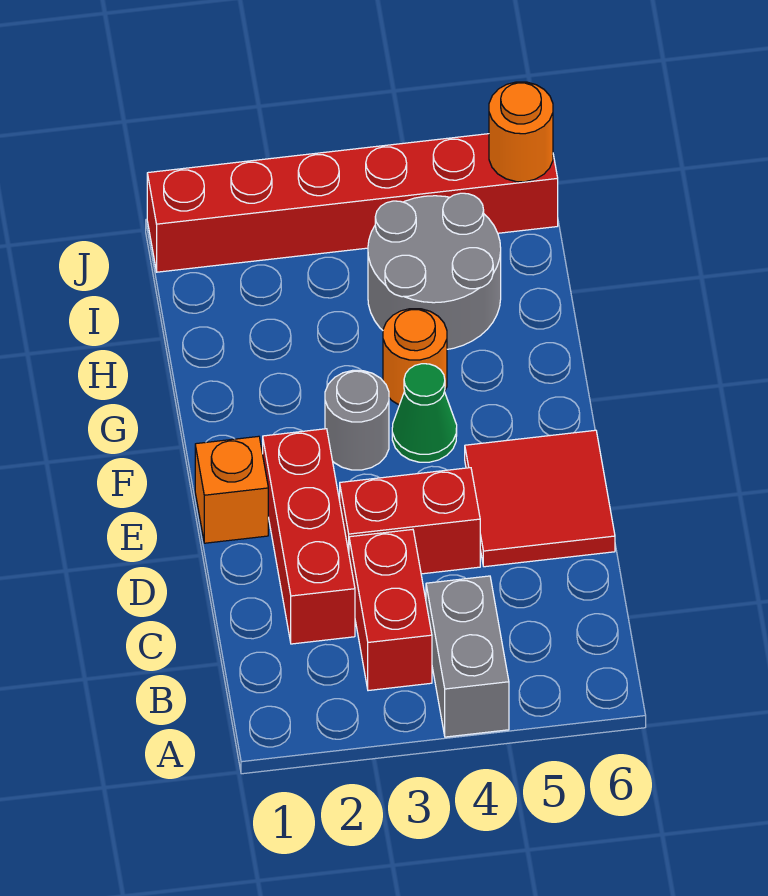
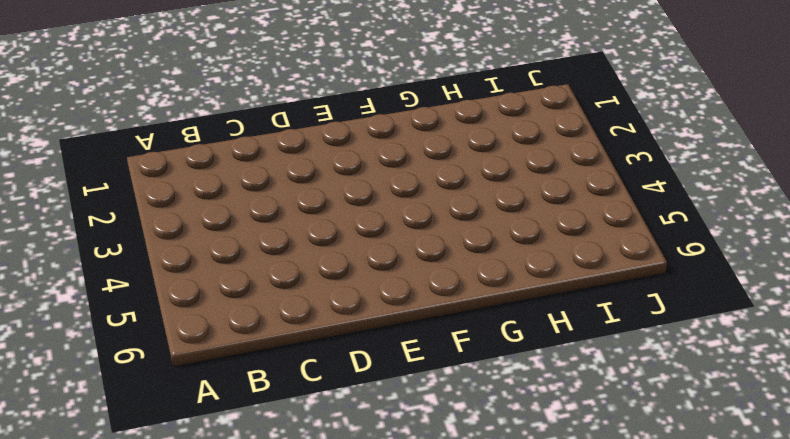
none -> grey 1x2 brick [426,576,509,737]
none -> red 1x2 brick [349,529,432,691]
none -> red 1x3 brick [263,429,355,644]

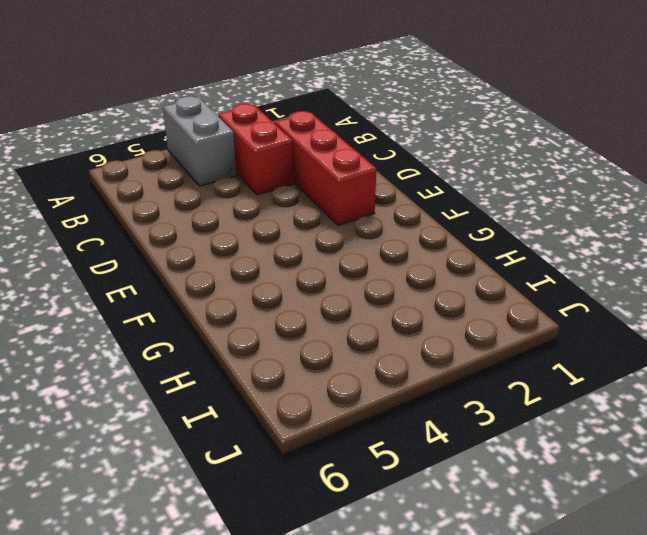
none -> red 1x2 brick [340,468,480,574]
none -> red 2x2 tile [465,430,615,567]
none -> orange 1x1 brick [195,436,268,543]

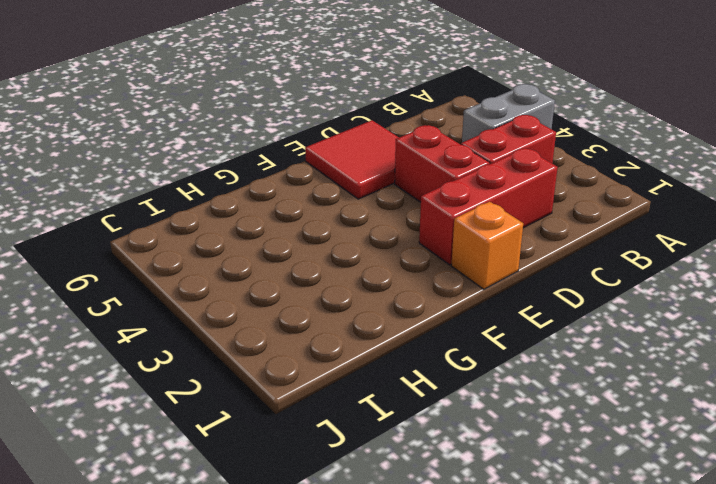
none -> grey 1x1 round brick [325,370,389,470]
none -> green 1x1 cone [392,364,457,462]
none -> orange 1x1 round brick [383,309,447,405]

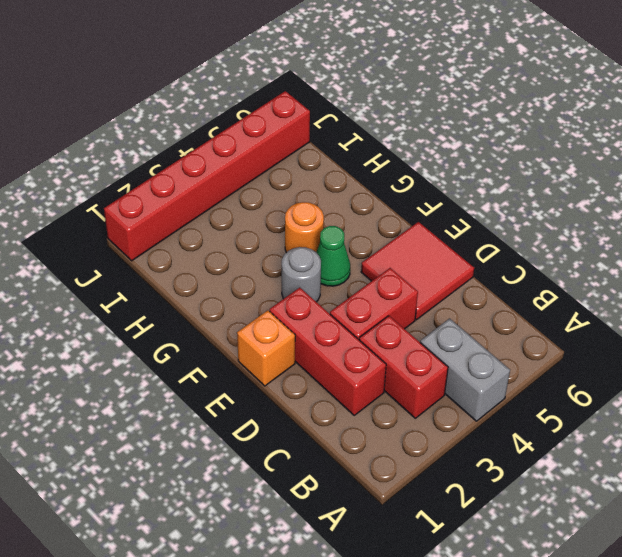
none -> grey 2x2 round brick [368,193,501,349]
none -> orange 1x1 round brick [489,82,553,182]

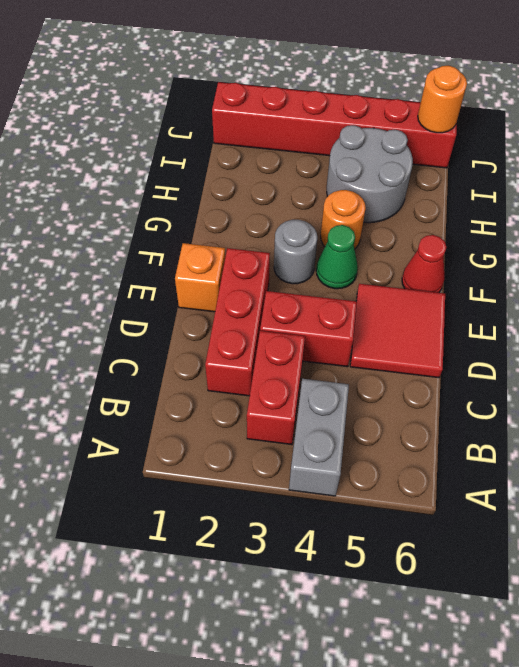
red 1x1 cone [402,235,446,293] -> none

